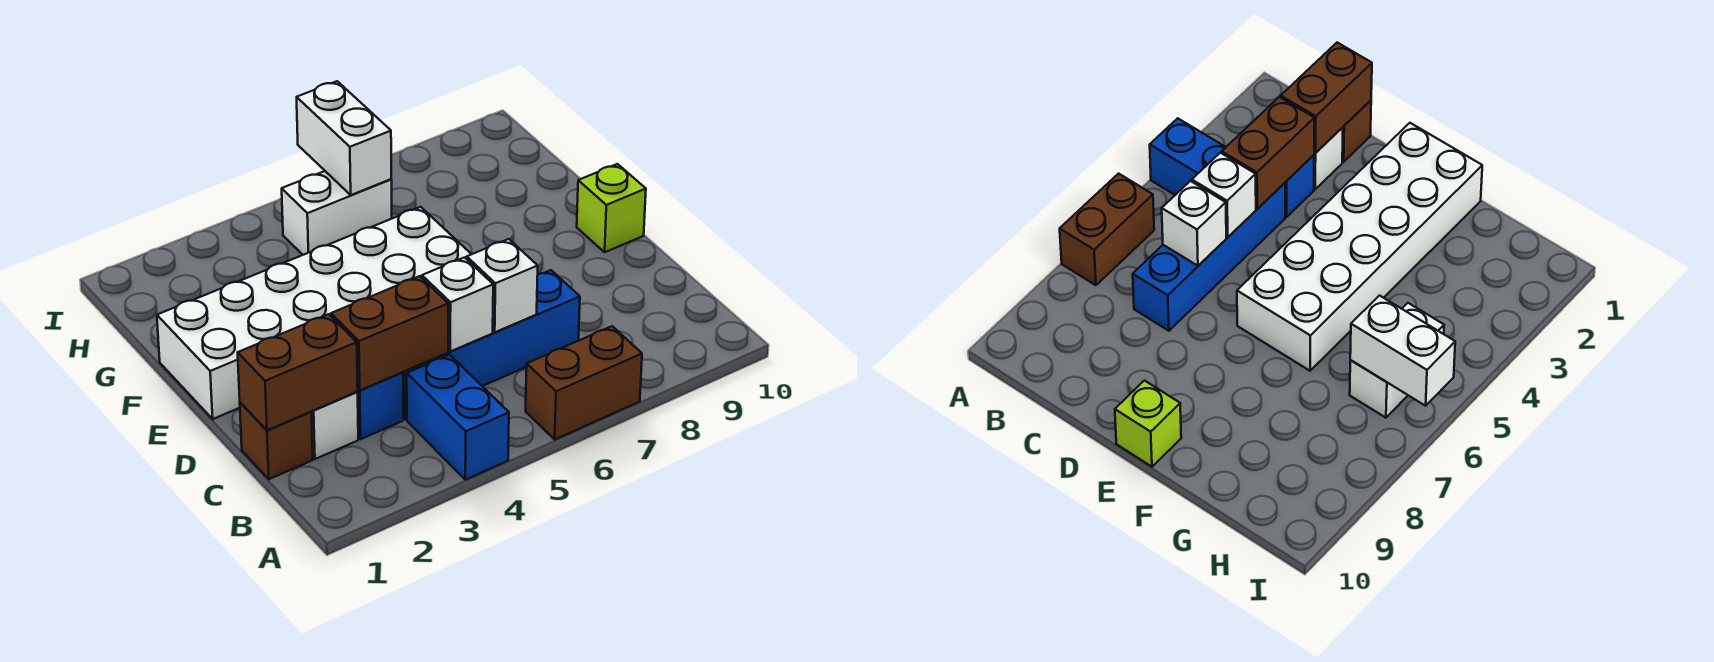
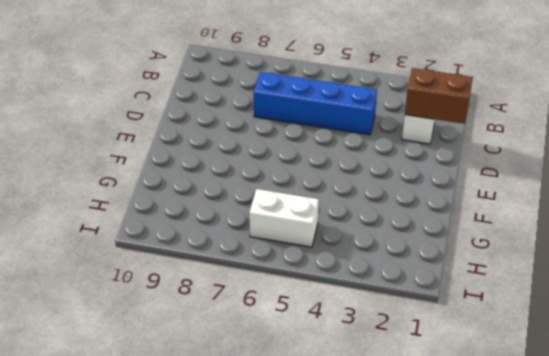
none -> blue 1x2 brick [407,355,509,480]
none -> brown 1x2 brick [526,326,642,439]
none -> brown 1x1 brick [240,403,313,479]

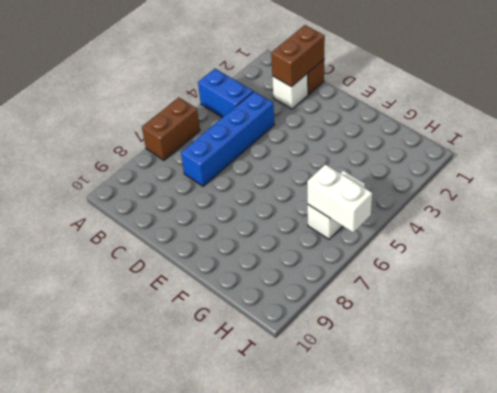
none -> blue 1x1 brick [358,372,403,439]
none -> white 2x6 brick [157,207,471,419]
none -> lime 1x1 brick [577,164,646,252]

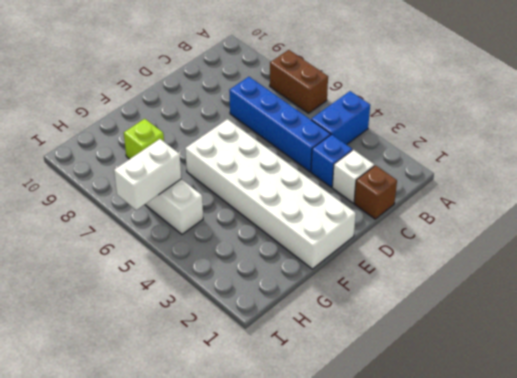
lime 1x1 brick [124,119,164,159] -> lime 1x1 brick moved to [577,164,646,252]
none -> brown 1x2 brick [238,314,358,430]
none -> brown 1x2 brick [331,276,448,390]
none -> white 1x1 brick [422,258,493,351]

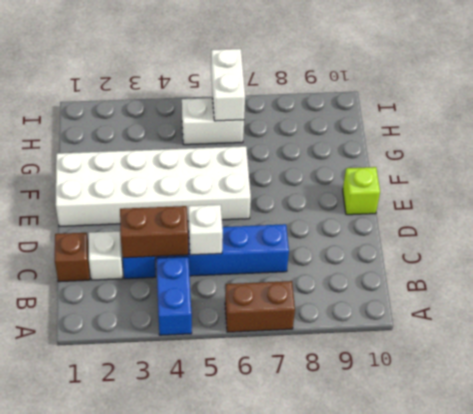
none -> brown 1x2 brick [238,314,358,430]
none -> white 1x1 brick [467,239,538,332]

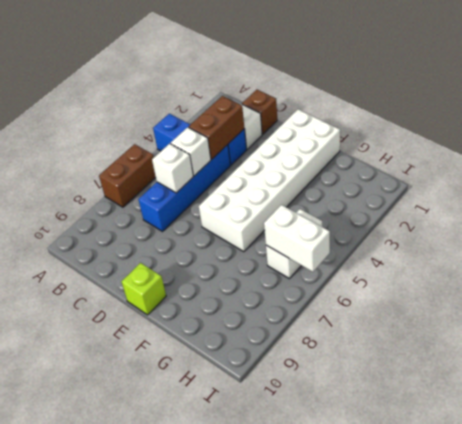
none -> brown 1x2 brick [238,314,358,430]

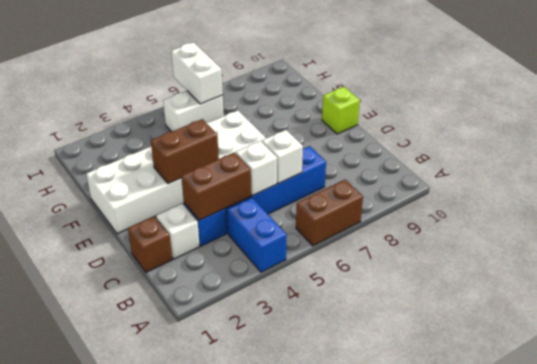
brown 1x2 brick [151,119,219,184] -> brown 1x2 brick moved to [238,314,358,430]

